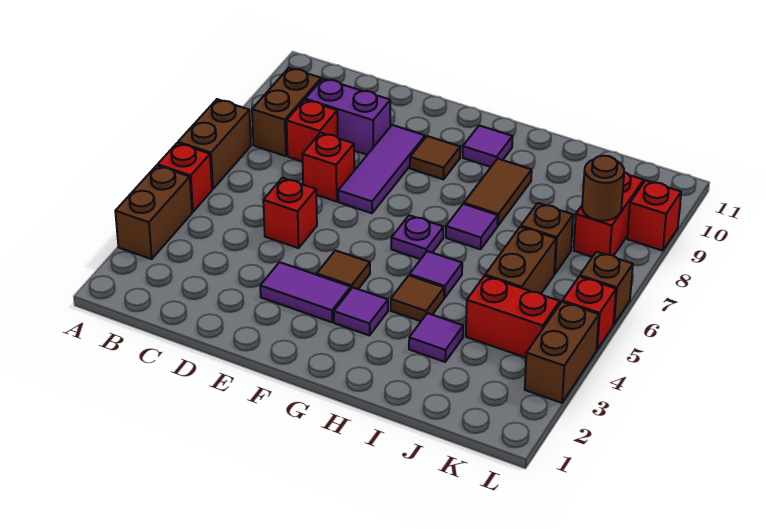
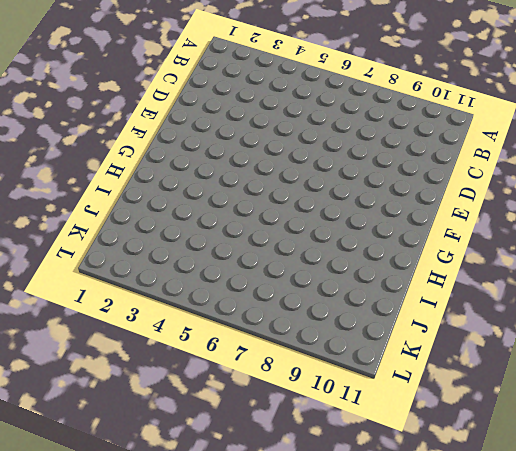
none -> brown 1x2 brick [115,165,192,259]
none -> red 1x1 brick [158,143,212,212]
none -> brown 1x2 brick [178,99,251,189]

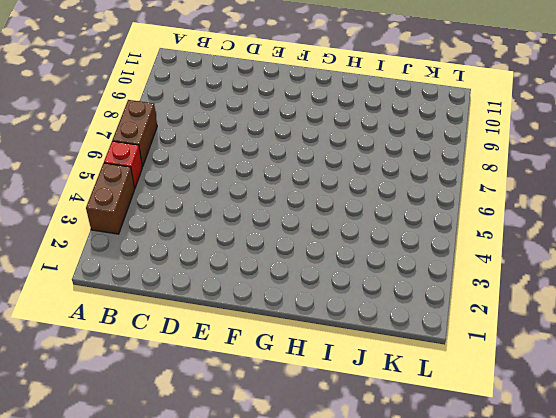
none -> brown 1x2 brick [252,68,321,156]
none -> red 1x1 brick [287,100,338,162]
none -> purple 1x2 brick [305,79,390,155]

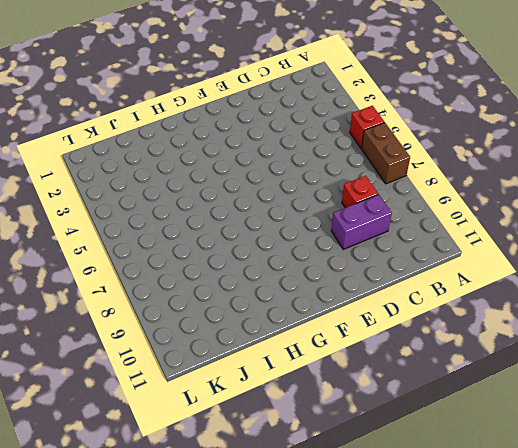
none -> brown 1x2 brick [115,165,192,259]
none -> brown 1x2 brick [252,68,321,156]
none -> red 1x1 brick [263,178,317,248]

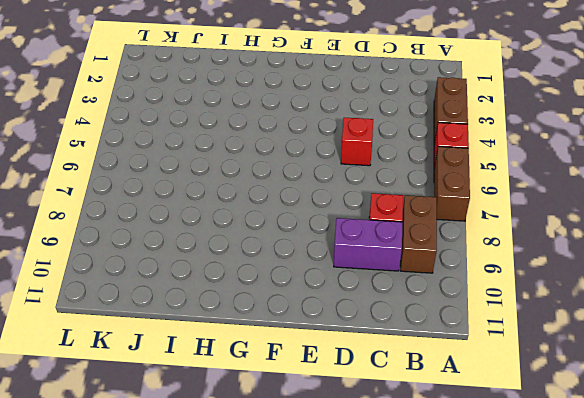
none -> red 1x1 brick [302,133,354,201]
none -> purple 1x2 tile [260,262,351,322]
none -> purple 1x3 tile [338,125,425,213]

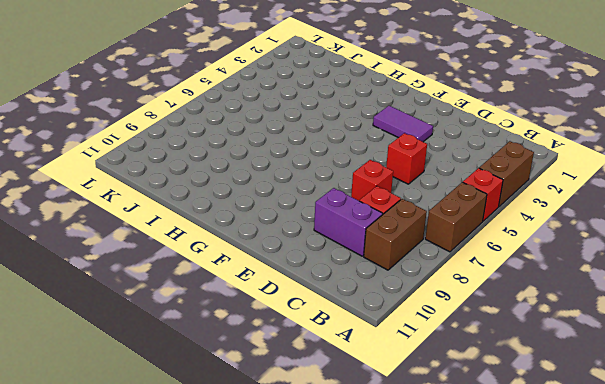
none -> purple 1x3 tile [338,125,425,213]
none -> brown 1x1 tile [317,250,370,289]
none -> brown 1x1 tile [410,136,460,179]

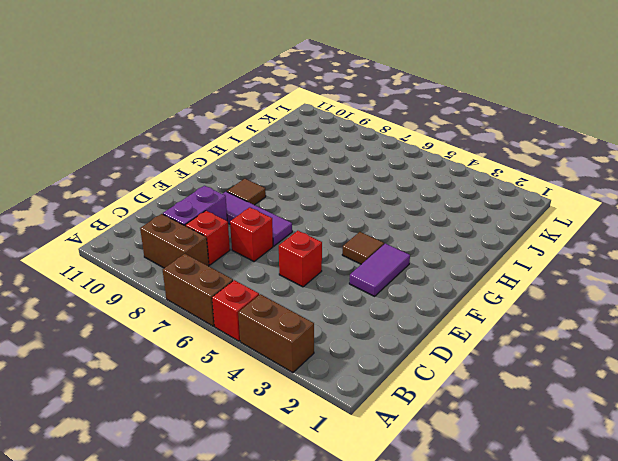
none -> purple 1x1 tile [334,287,388,335]
none -> purple 1x1 plate [391,215,443,259]
none -> purple 1x1 tile [463,126,513,167]

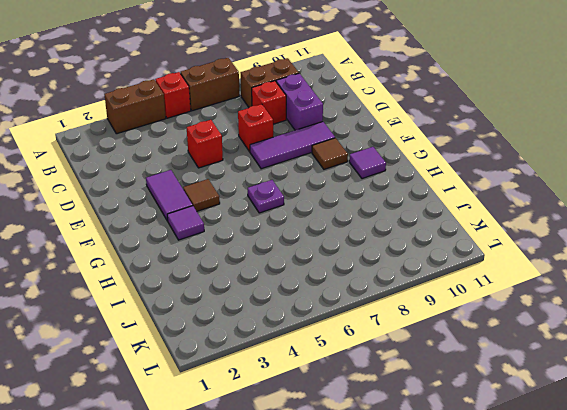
none -> brown 1x1 tile [391,275,444,321]
none -> purple 1x1 tile [410,251,462,298]
none -> purple 1x1 tile [446,204,498,249]

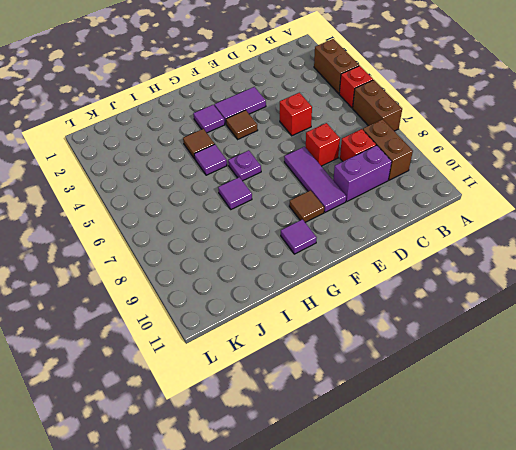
none -> brown 1x2 tile [464,159,532,226]
none -> purple 1x1 tile [409,313,463,362]
none -> red 1x2 brick [466,276,560,358]

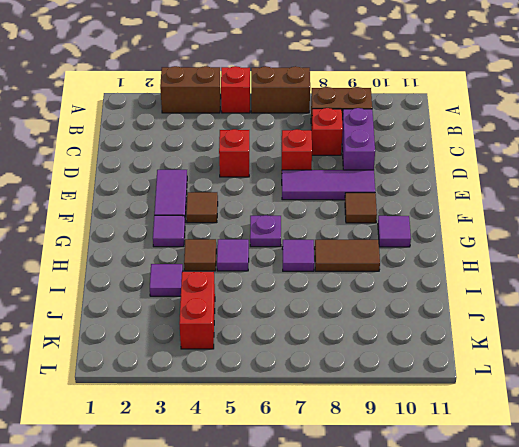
none -> brown 1x2 brick [485,227,556,294]
none -> brown 1x1 brick [521,203,573,274]
none -> red 1x2 brick [574,172,644,257]

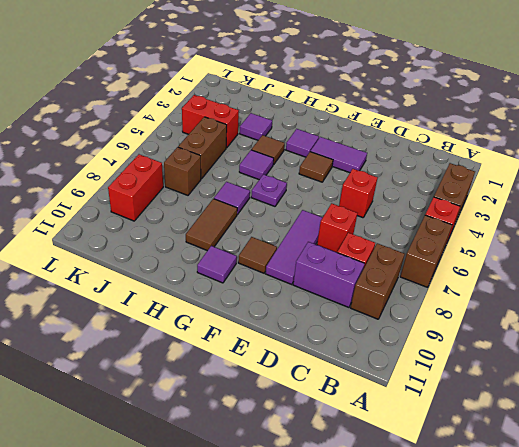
none -> brown 1x2 brick [525,302,599,403]
none -> red 1x1 brick [562,276,616,350]
none -> brown 1x1 brick [580,252,633,324]

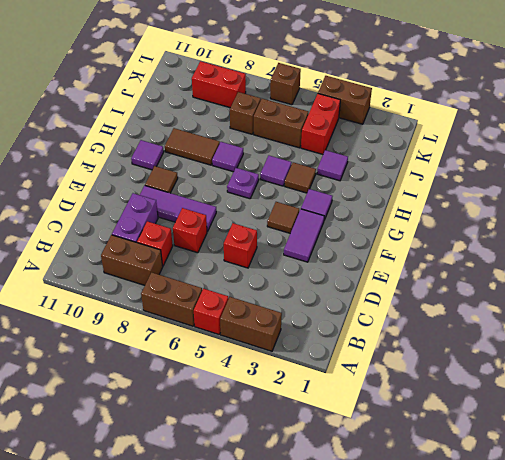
none -> red 1x1 brick [562,276,616,350]
none -> red 1x1 brick [627,180,681,251]
none -> brown 1x1 round brick [582,156,624,221]

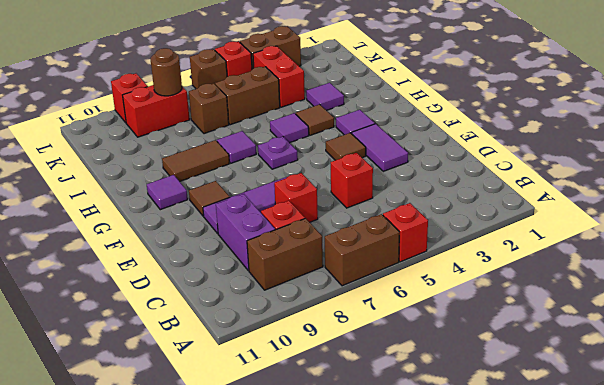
none -> brown 1x2 brick [115,165,192,259]

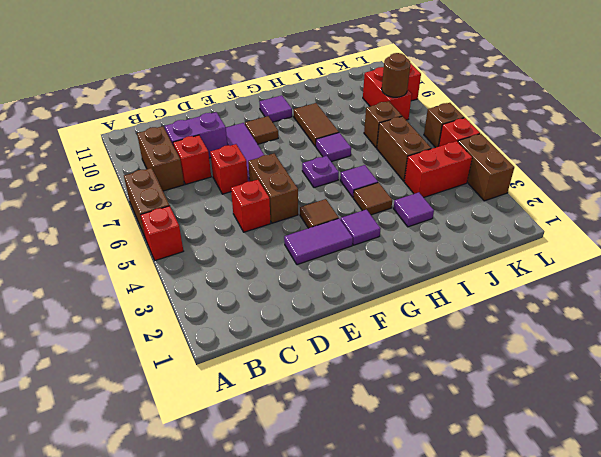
brown 1x2 brick [248,154,298,223] -> brown 1x2 brick moved to [115,165,192,259]

